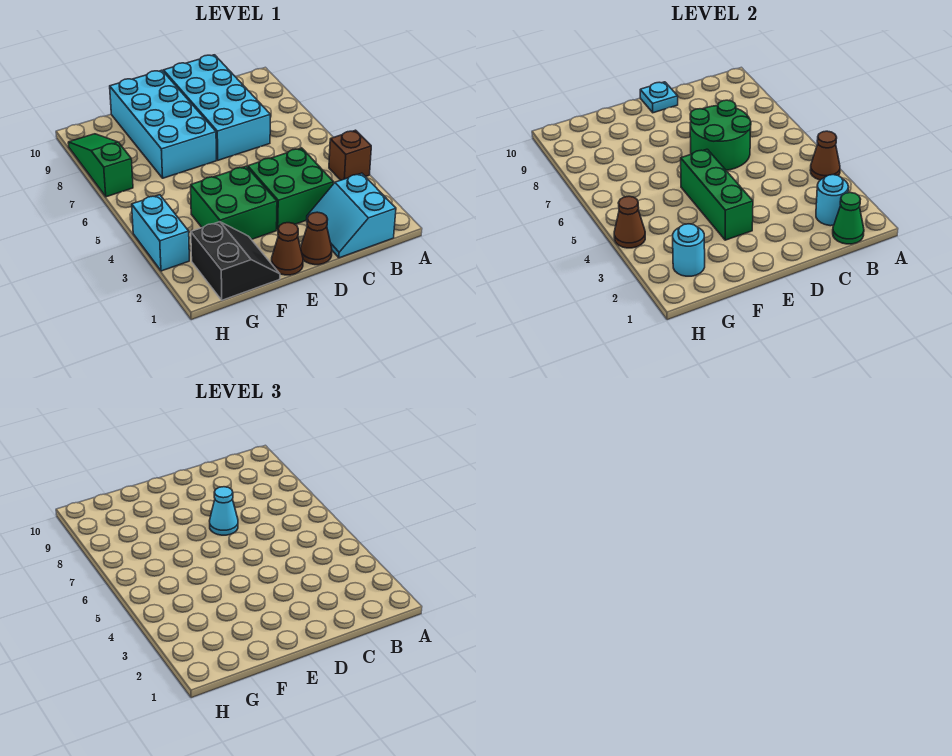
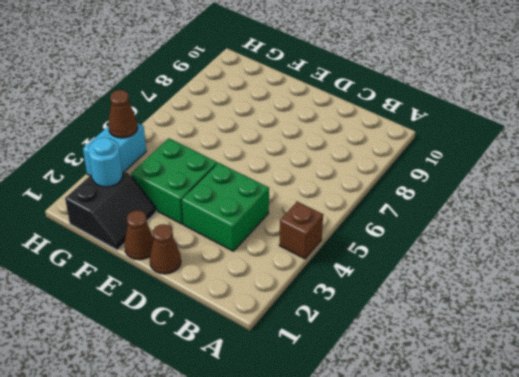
none -> cyan 2x2 slope [307,173,396,258]
none -> cyan 2x4 brick [163,55,270,160]
none -> cyan 2x4 brick [110,70,216,178]

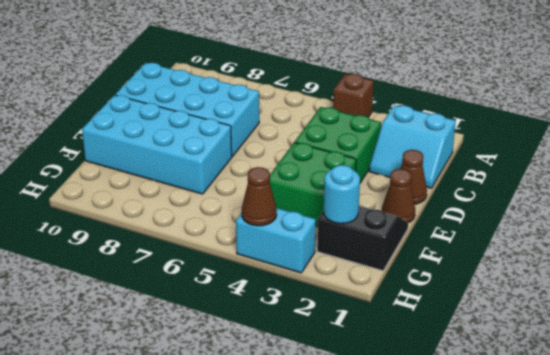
none -> green 1x3 slope [68,134,133,197]
none -> brown 1x1 cone [810,131,840,180]
none -> green 1x1 cone [833,193,864,244]

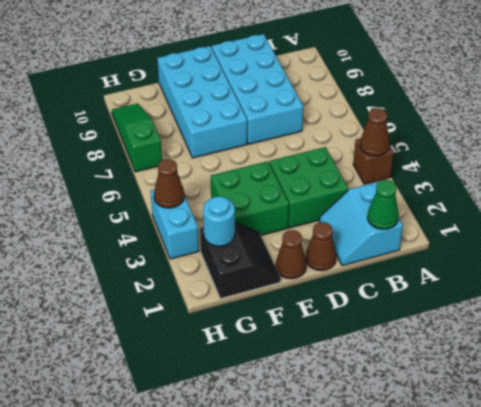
none -> cyan 1x1 round brick [816,175,848,226]
none -> green 2x2 round brick [690,100,751,170]
none -> cyan 1x1 plate [640,82,678,113]

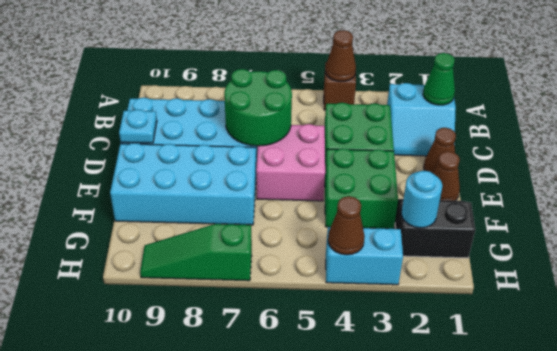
pink 2x2 brick [256,124,325,201] -> none
none -> cyan 1x1 round brick [816,175,848,226]
none -> green 1x3 brick [681,149,753,240]
none -> cyan 1x1 cone [210,487,238,535]

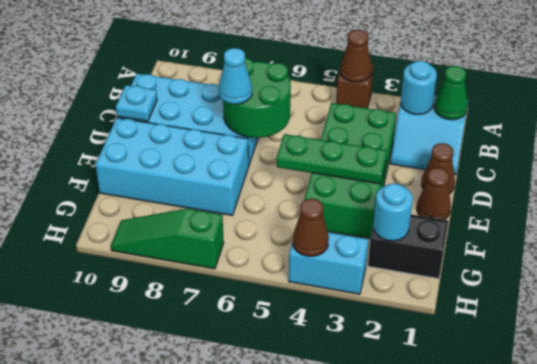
green 1x3 plate [277,134,387,184] -> green 1x3 brick [681,149,753,240]

